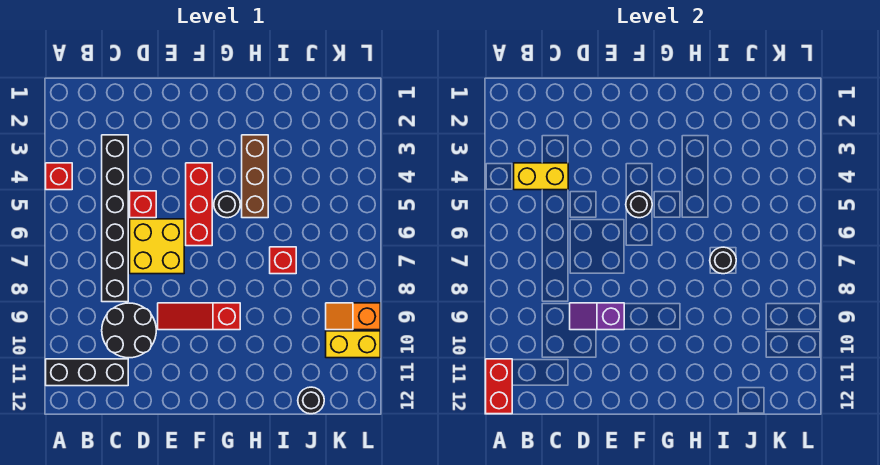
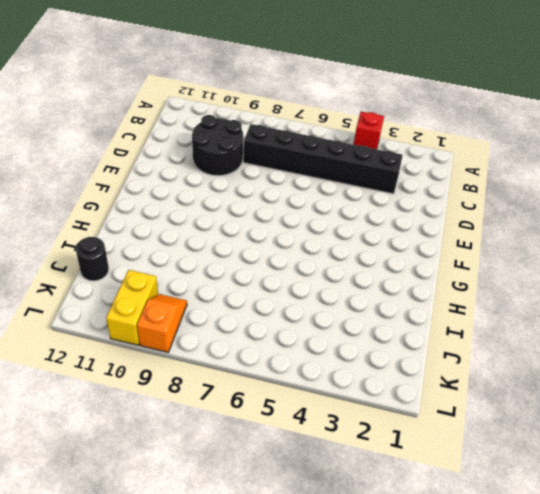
none -> black 1x3 brick [46,359,128,386]
none -> red 1x1 brick [130,191,156,218]
none -> yellow 2x2 brick [130,219,184,274]

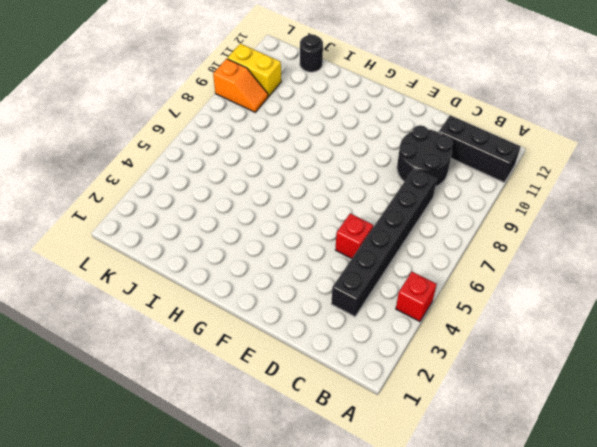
none -> yellow 2x2 brick [130,219,184,274]
none -> red 1x3 slope [158,303,240,330]
none -> red 1x3 brick [186,163,212,246]

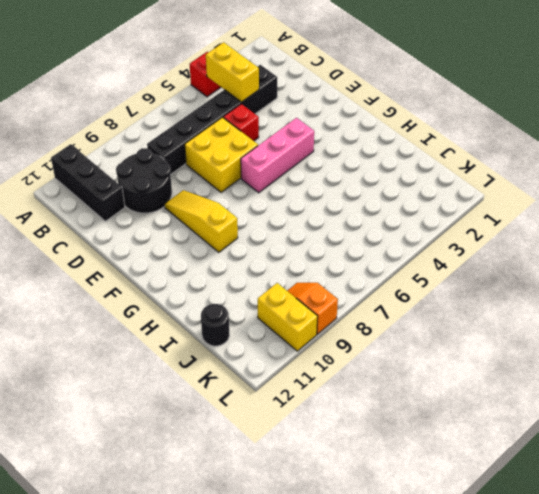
yellow 1x3 slope [164,190,238,252] -> red 1x3 slope [158,303,240,330]
pink 1x3 brick [241,118,314,193] -> red 1x3 brick [186,163,212,246]
none -> black 1x1 round brick [214,191,240,218]
none -> brown 1x3 brick [242,135,268,218]
none -> red 1x1 brick [270,247,296,274]

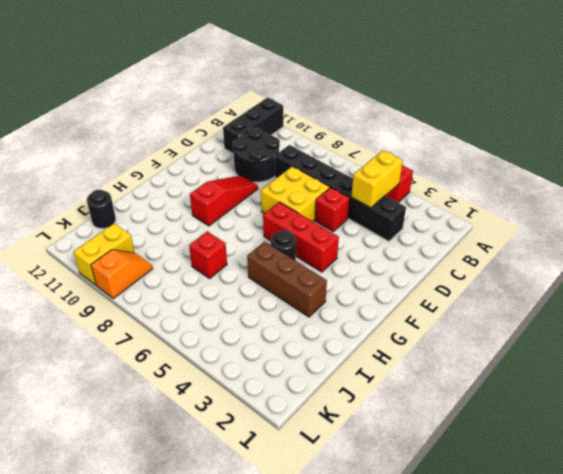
none -> red 1x2 brick [486,359,512,414]
none -> purple 1x2 slope [570,303,624,330]
none -> black 1x1 round brick [626,191,652,218]

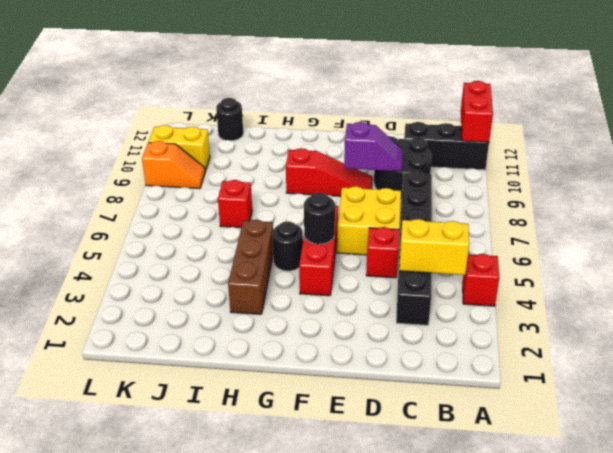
none -> black 1x1 round brick [710,247,736,274]

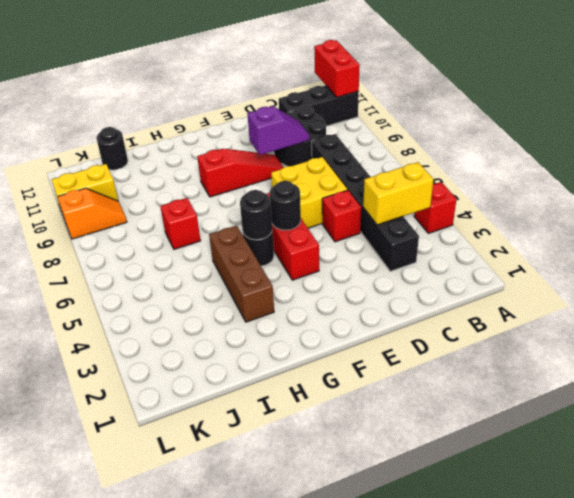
black 1x1 round brick [240,190,272,240] -> black 1x1 round brick moved to [710,247,736,274]

